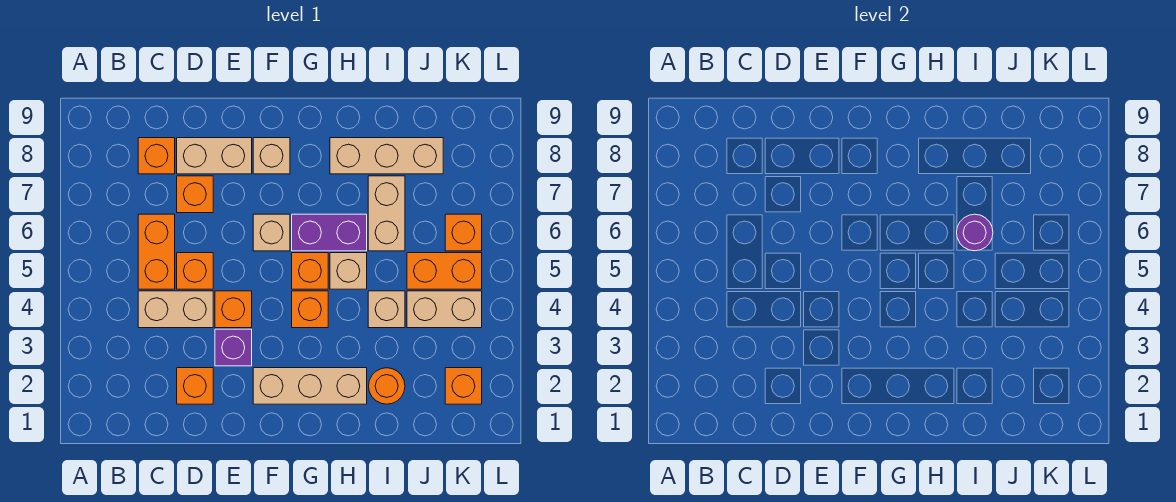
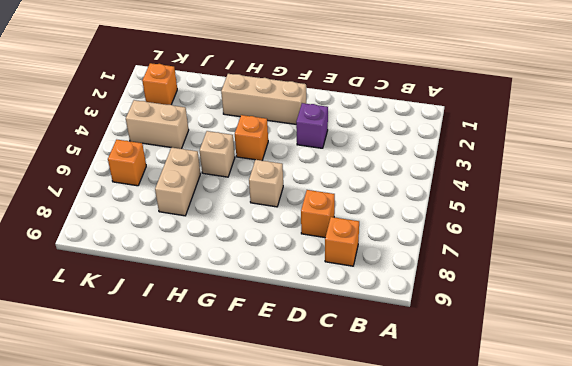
none -> tan 1x2 brick [138,291,213,328]
none -> orange 1x2 brick [138,214,175,289]
none -> orange 1x1 brick [177,368,213,404]

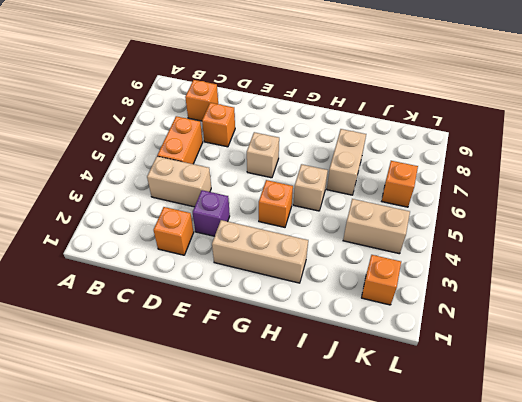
none -> orange 1x1 brick [177,253,213,289]
none -> tan 1x2 brick [177,138,252,174]
none -> orange 1x1 brick [215,291,252,328]

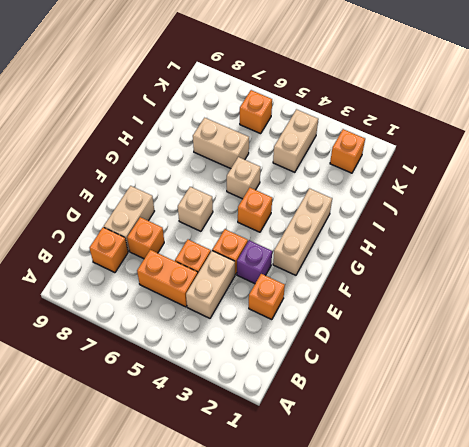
none -> tan 1x1 brick [253,138,290,174]
none -> orange 1x1 brick [292,253,328,289]
none -> purple 1x2 brick [292,214,367,251]

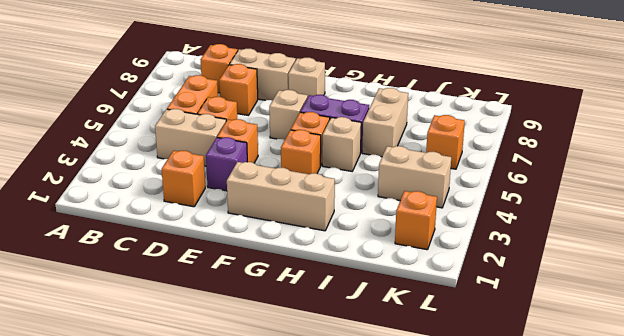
none -> tan 1x3 brick [330,138,443,174]
none -> orange 1x1 round brick [369,368,405,404]
none -> tan 1x1 brick [368,291,405,328]

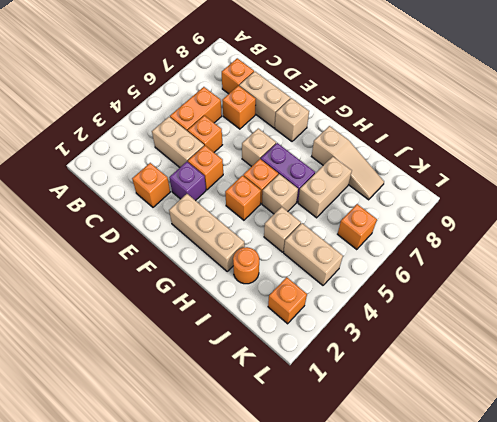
tan 1x3 slope [312,126,384,200] -> tan 1x3 brick [330,138,443,174]
none -> orange 1x2 brick [407,253,482,289]
none -> purple 1x1 round brick [957,214,993,251]

